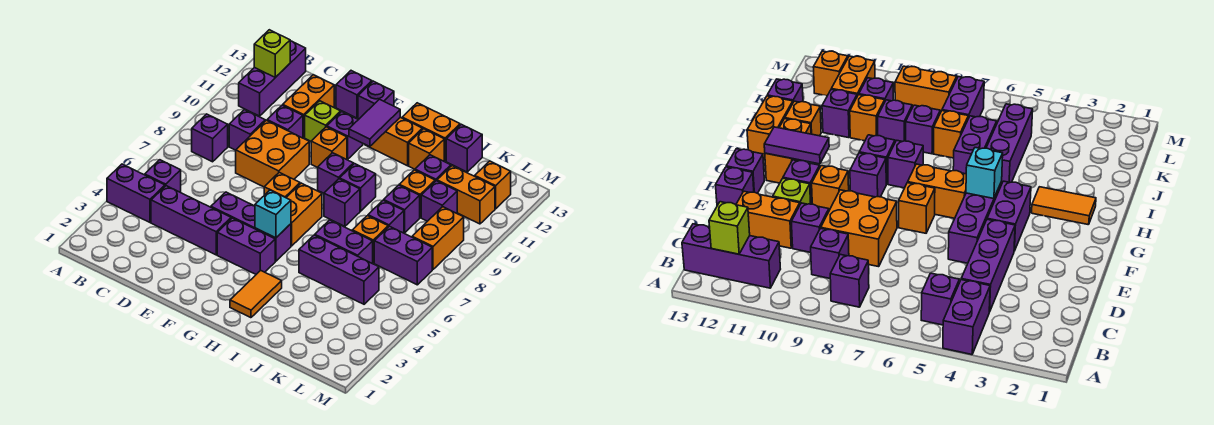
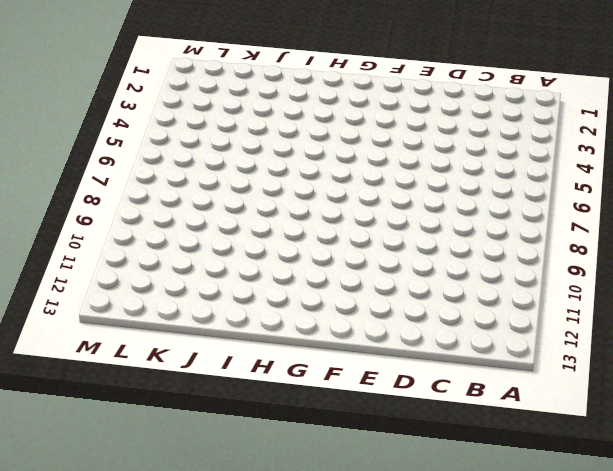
none -> purple 1x2 brick [107,164,165,222]
none -> purple 1x1 brick [145,160,181,192]
none -> purple 1x1 brick [192,114,228,162]
none -> purple 1x3 brick [239,41,306,116]

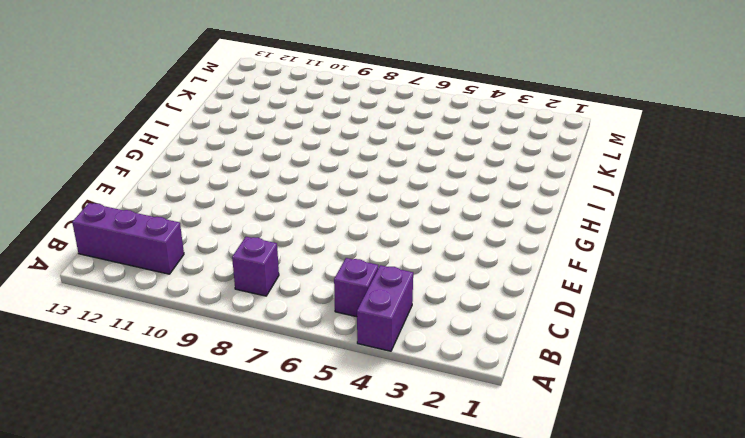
none -> purple 1x3 brick [151,186,231,255]
none -> purple 1x1 brick [229,110,265,150]
none -> orange 2x2 brick [236,120,309,187]
none -> purple 1x1 brick [267,105,303,138]

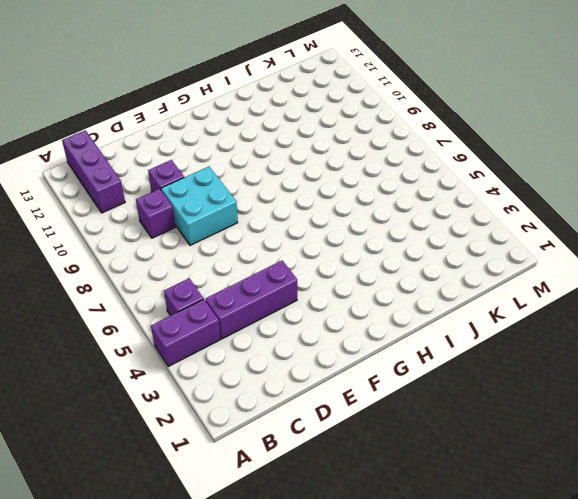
cyan 2x2 brick [161,167,238,245] -> orange 2x2 brick [236,120,309,187]
none -> purple 1x1 brick [192,114,228,162]
none -> orange 1x2 brick [283,75,334,138]
none -> purple 1x3 brick [211,192,291,261]
none -> lime 1x1 brick [305,101,341,141]

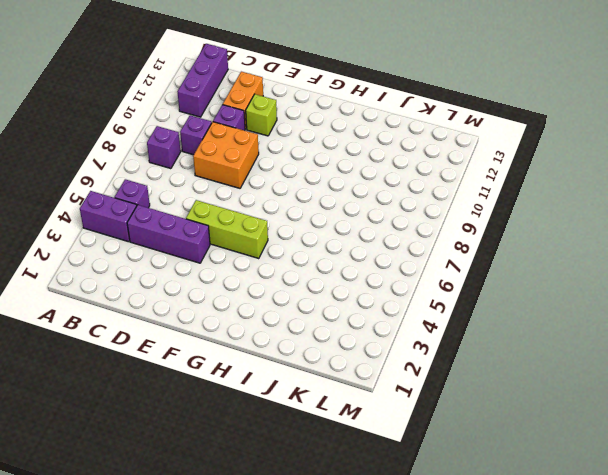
lime 1x3 brick [186,200,268,258] -> purple 1x3 brick [211,192,291,261]
none -> purple 1x1 brick [336,71,372,118]
none -> purple 1x2 brick [217,218,275,274]
none -> orange 1x1 brick [264,172,300,198]
none -> orange 1x1 brick [311,127,347,168]

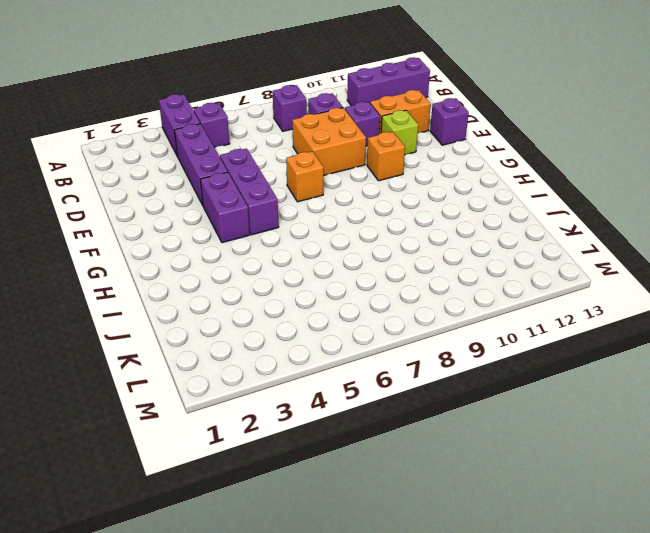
none -> purple 1x1 brick [327,112,363,159]
none -> purple 1x1 brick [358,81,394,119]
none -> orange 1x2 brick [286,183,322,246]
none -> purple 1x1 brick [318,153,353,193]

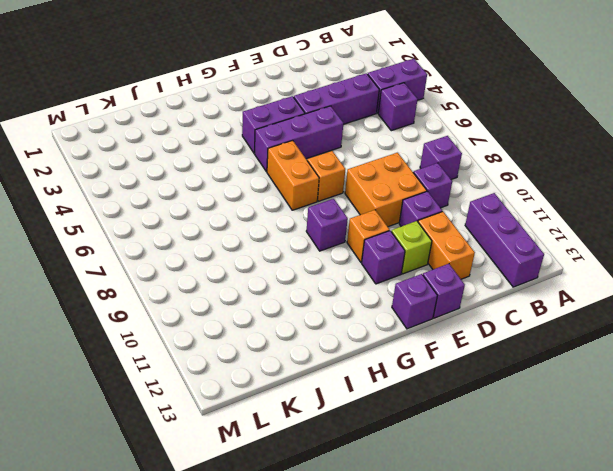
none -> orange 1x2 brick [366,117,422,166]
none -> orange 1x2 tile [230,270,282,318]
none -> purple 1x1 brick [324,179,360,226]
none -> purple 1x1 brick [340,164,376,211]

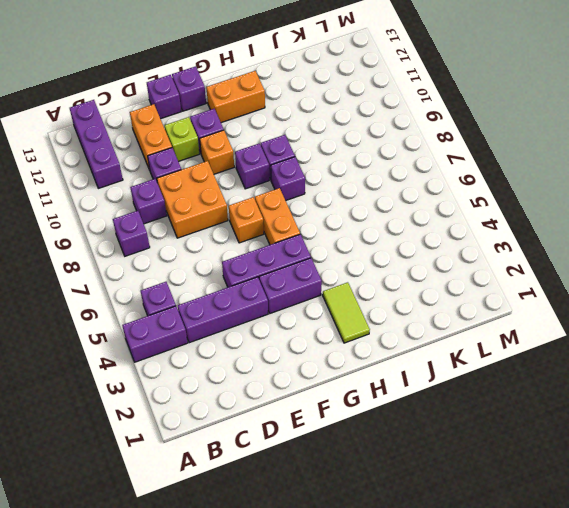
lime 1x2 tile [323,282,370,343] -> orange 1x2 tile [230,270,282,318]
none -> orange 1x2 brick [402,103,460,161]
none -> purple 1x3 brick [299,235,379,304]
none -> purple 1x2 brick [315,220,373,264]
none -> orange 1x1 brick [409,129,444,169]

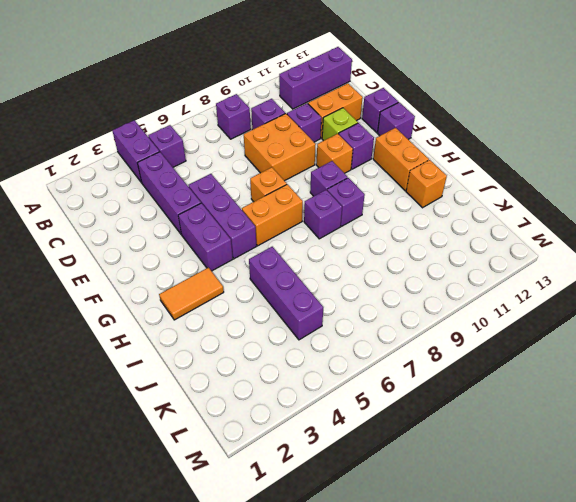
none -> orange 1x2 brick [402,103,460,161]
none -> purple 1x2 brick [315,220,373,264]
none -> orange 1x1 brick [352,216,388,263]
none -> purple 1x1 brick [368,200,404,233]

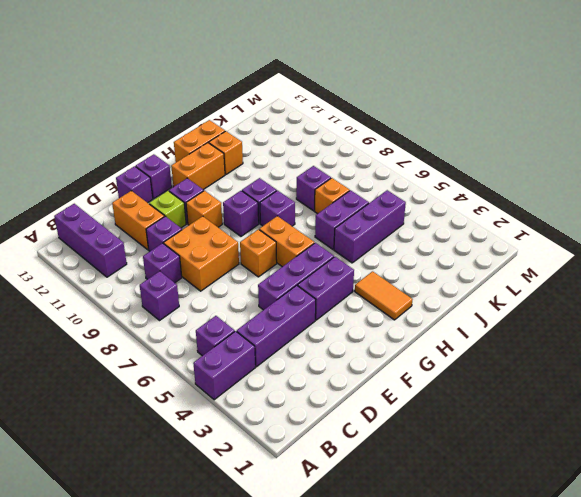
none -> purple 1x1 brick [384,185,420,233]
none -> orange 1x1 brick [399,170,435,217]
none -> purple 1x1 brick [415,155,451,181]
none -> purple 1x1 brick [446,124,482,172]

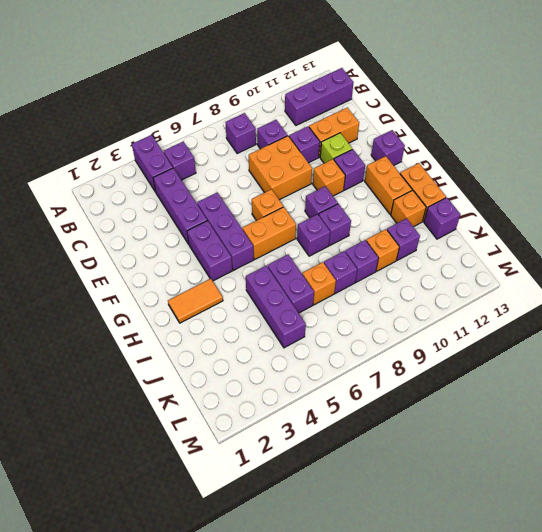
none -> purple 1x1 brick [336,71,372,118]
none -> purple 1x2 brick [374,226,432,285]
none -> purple 1x1 brick [421,181,457,221]
none -> orange 1x2 brick [437,166,495,224]

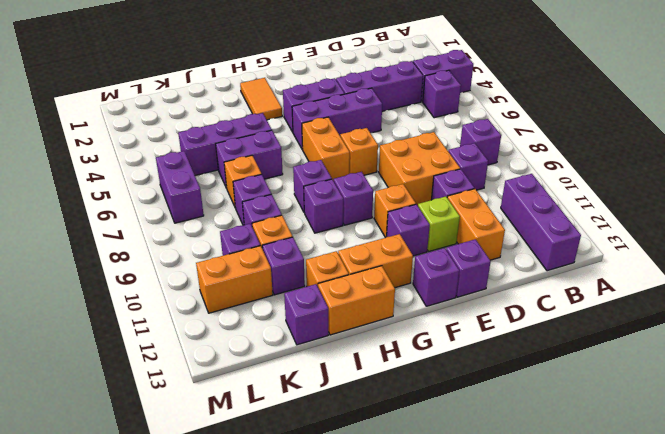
purple 1x2 brick [156,151,204,223] -> purple 1x2 brick turned to [374,226,432,285]
none -> orange 1x2 brick [412,207,464,269]
none -> orange 1x1 brick [475,161,511,209]
none -> lime 1x1 brick [254,30,290,77]
none -> cyan 1x1 brick [255,190,291,238]

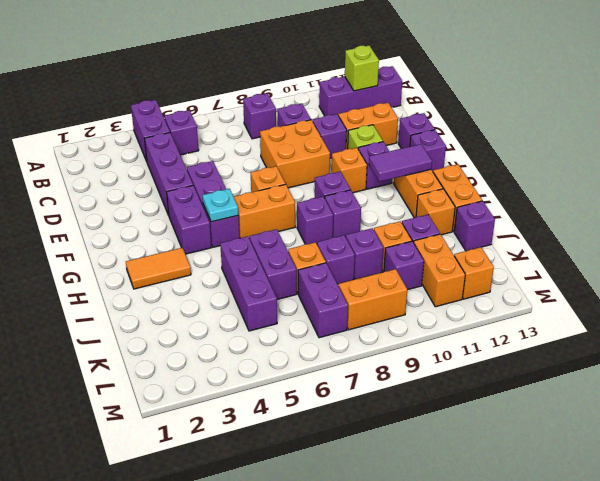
cyan 1x1 plate [202,189,238,222] -> cyan 1x1 brick [255,190,291,238]

